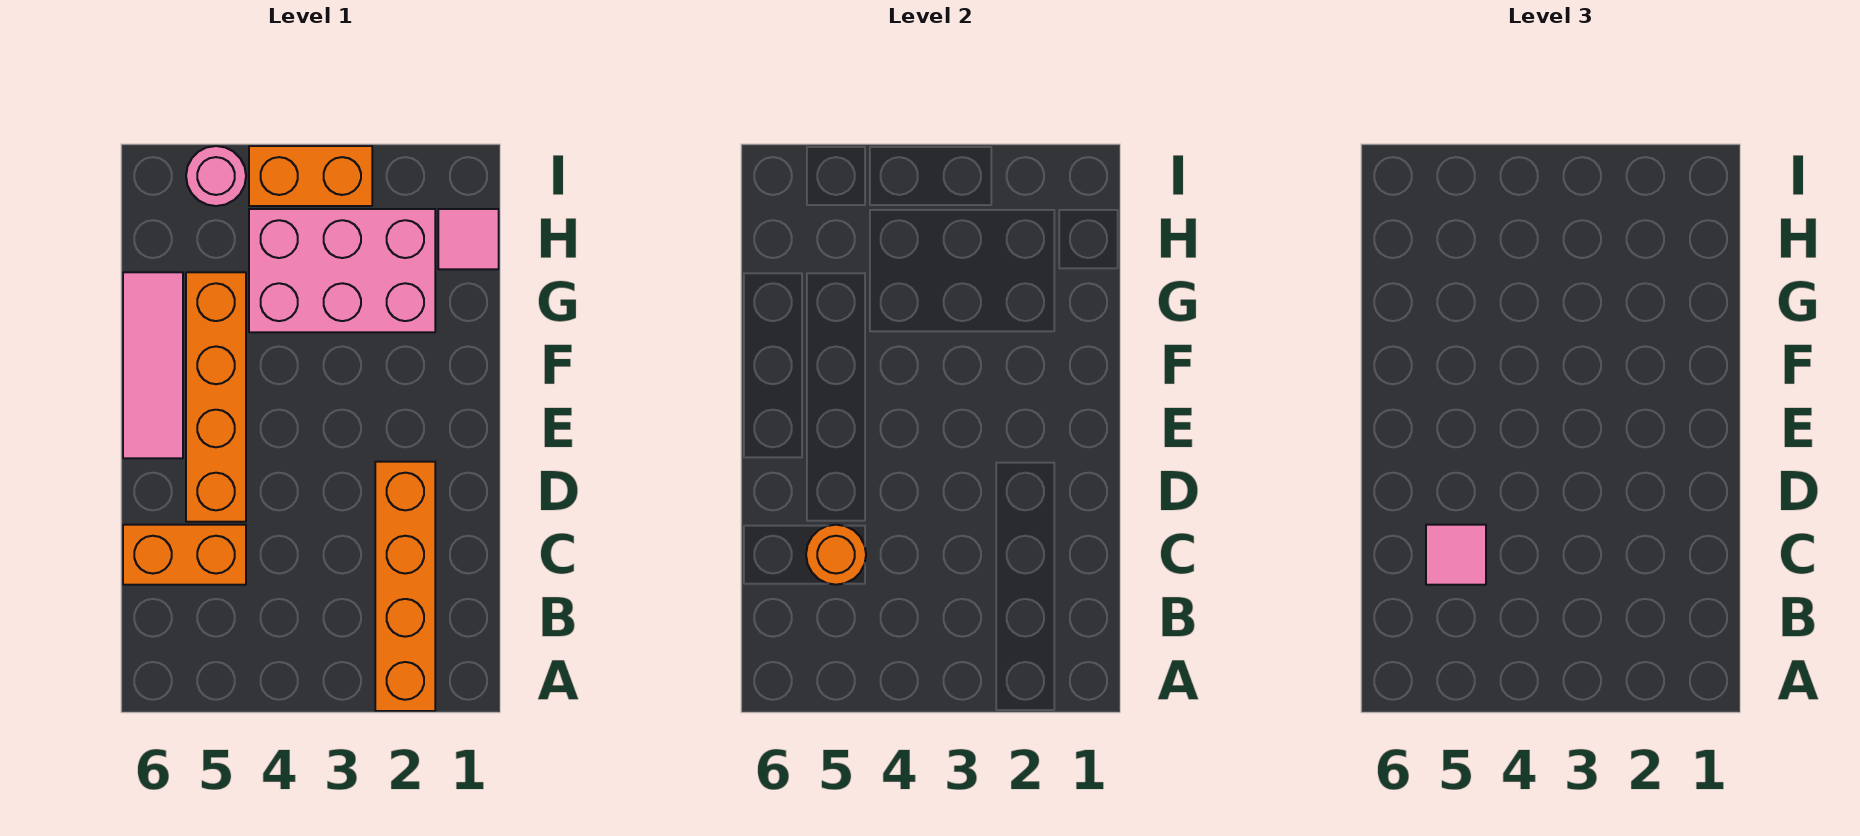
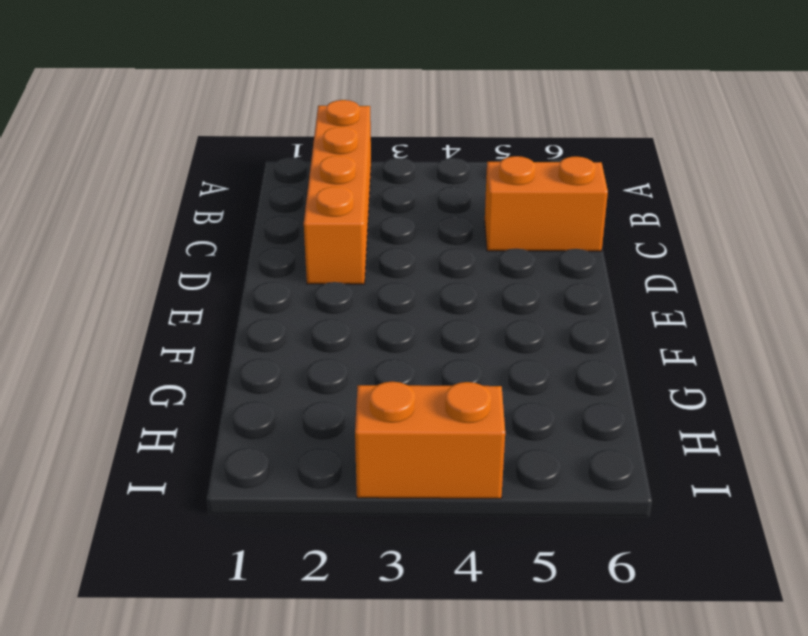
none -> orange 1x4 brick [186,272,246,522]
none -> pink 1x3 tile [123,272,183,458]

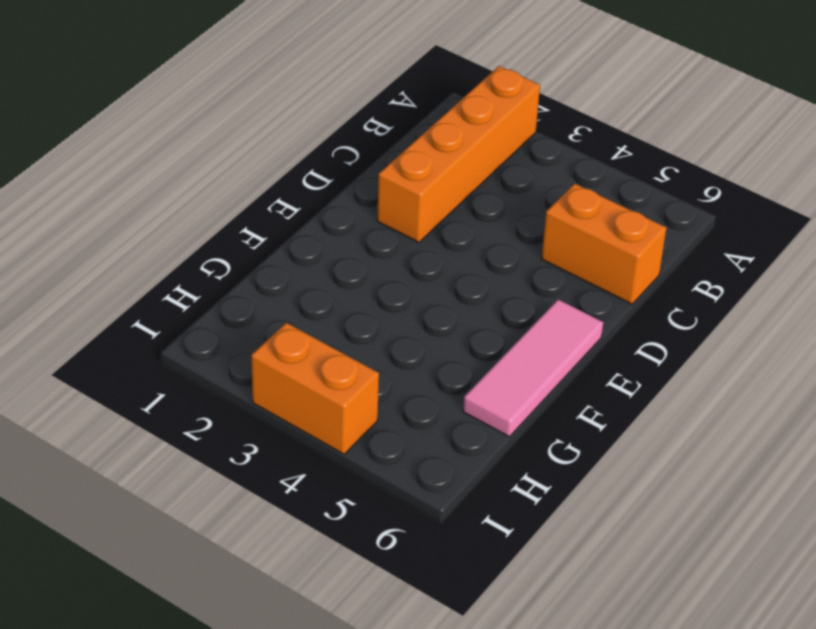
none -> orange 1x4 brick [186,272,246,522]
none -> pink 2x3 brick [249,209,435,332]

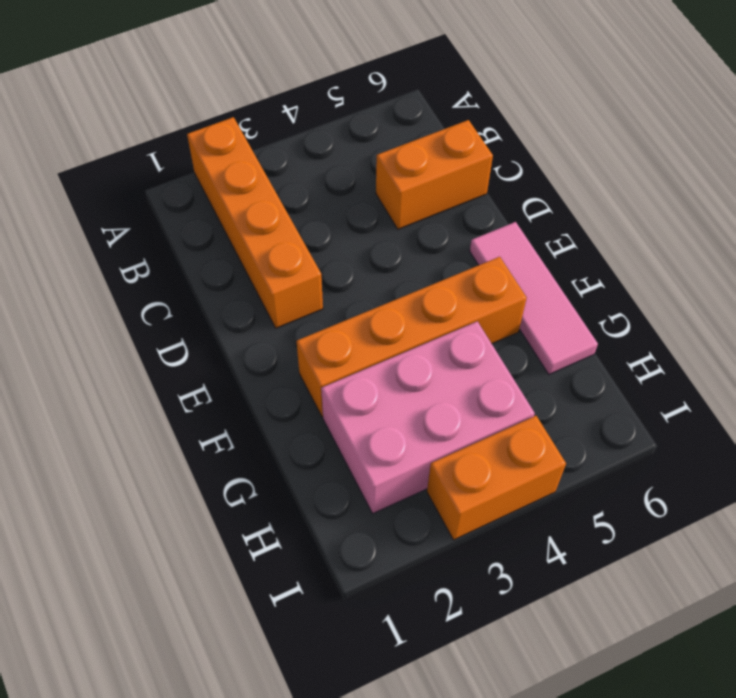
orange 1x4 brick [297,257,527,417] -> orange 1x4 brick turned to [186,272,246,522]
none -> pink 1x1 tile [438,209,499,269]
none -> pink 1x1 round brick [186,146,246,206]

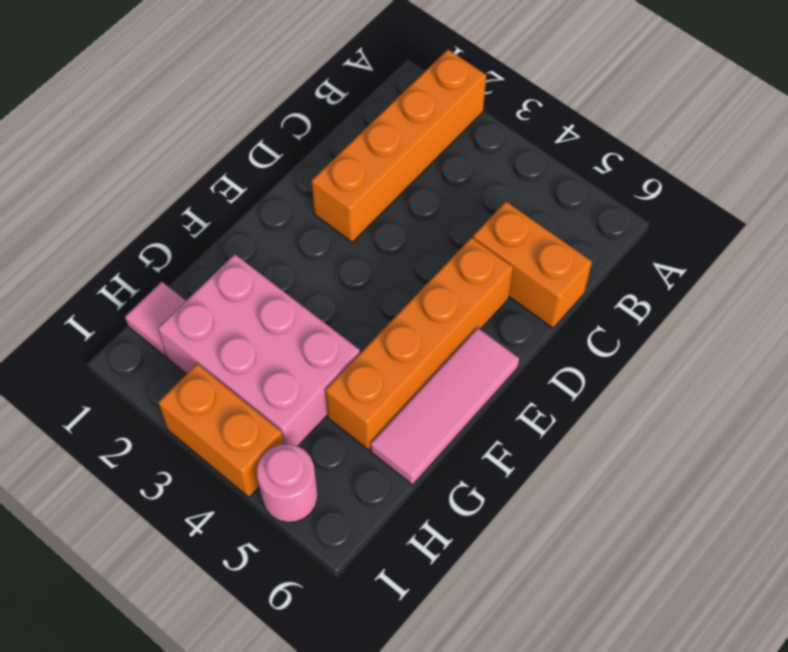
none -> orange 1x1 round brick [806,525,866,585]
none -> pink 1x1 tile [1426,525,1486,585]

